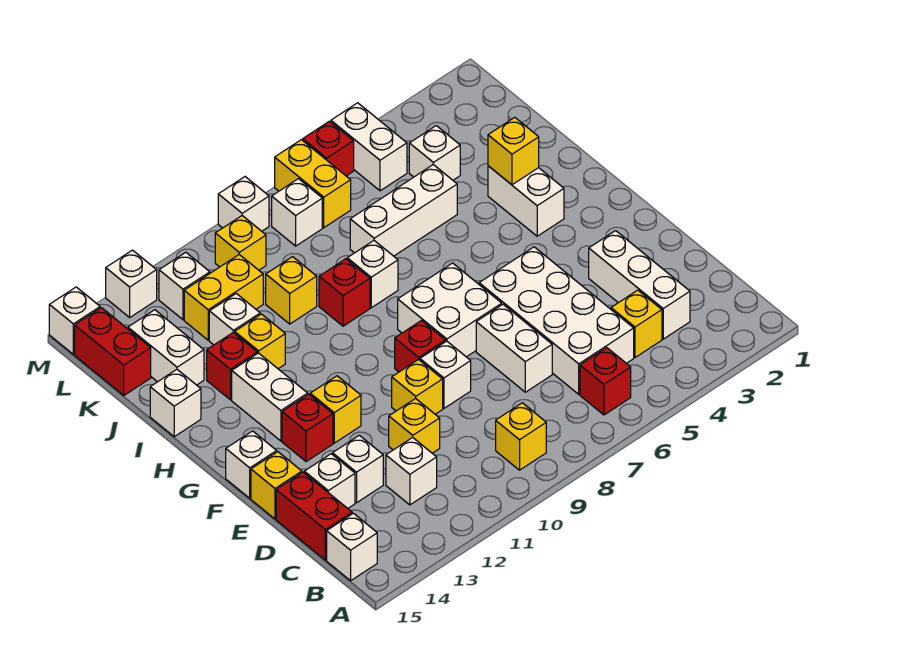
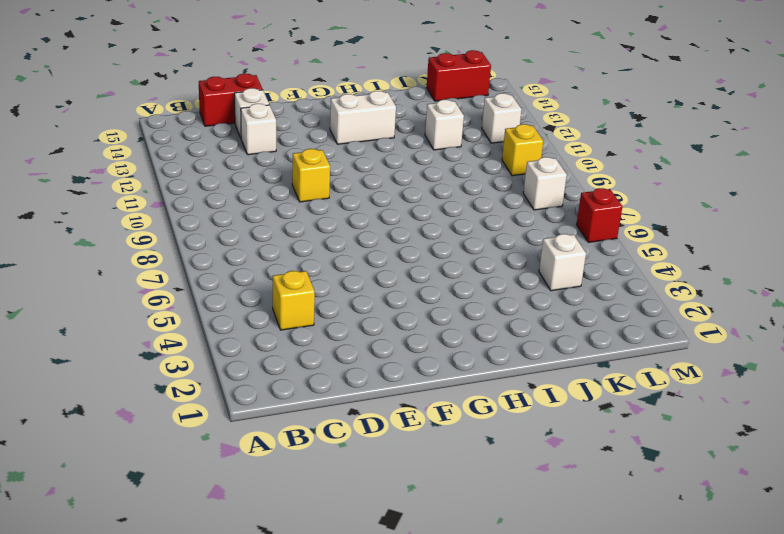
none -> red 1x1 brick [580,348,631,415]
none -> yellow 1x1 brick [496,403,546,470]
none -> white 1x1 brick [327,513,377,581]
none -> white 1x3 brick [589,231,690,339]

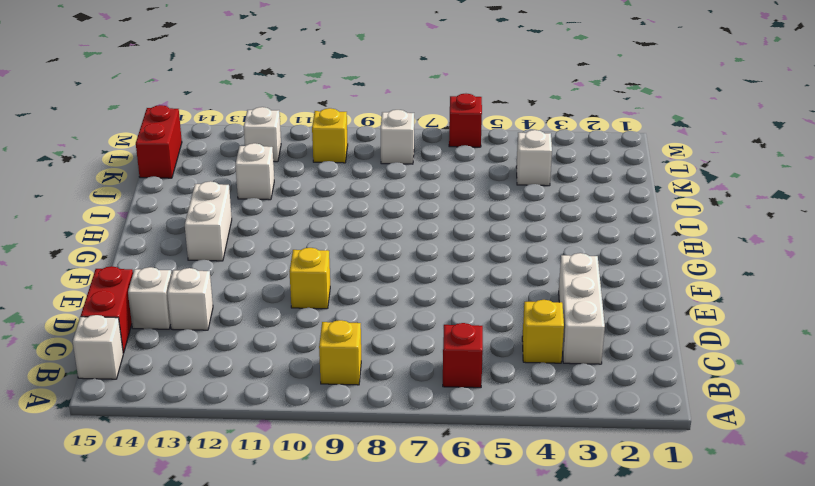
none -> white 2x4 brick [479,247,634,394]
none -> white 1x1 brick [386,437,437,505]
none -> white 1x2 brick [476,304,552,392]
none -> yellow 1x1 brick [389,398,440,453]

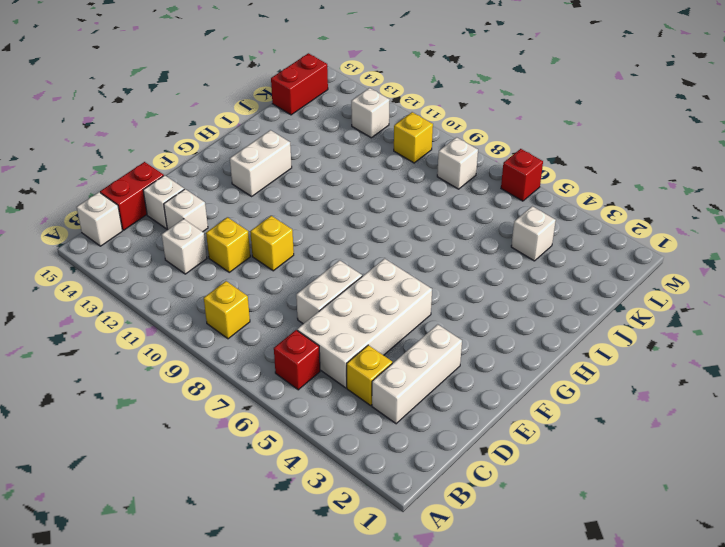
none -> white 1x1 brick [420,341,471,408]
none -> yellow 1x1 brick [251,452,302,519]
none -> white 2x2 brick [398,263,502,357]
none -> red 1x1 brick [395,321,446,372]

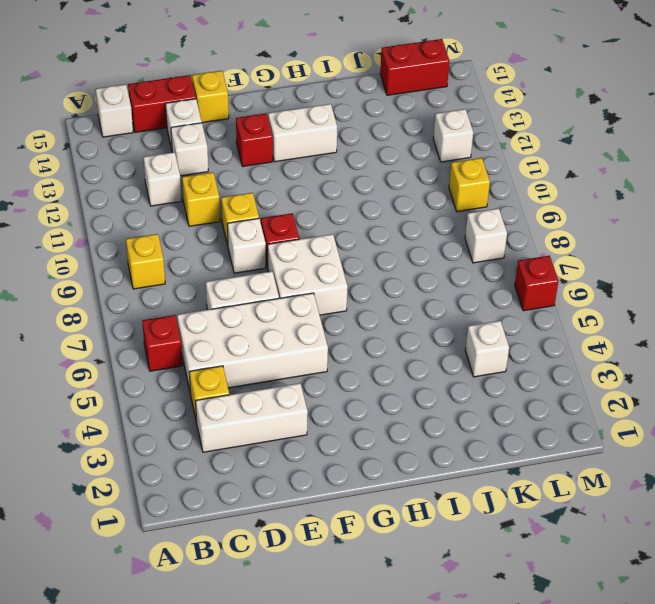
none -> yellow 1x1 brick [310,376,361,443]
none -> white 1x1 brick [226,431,277,498]
none -> white 1x2 brick [488,166,564,236]
none -> white 1x1 brick [347,241,398,308]

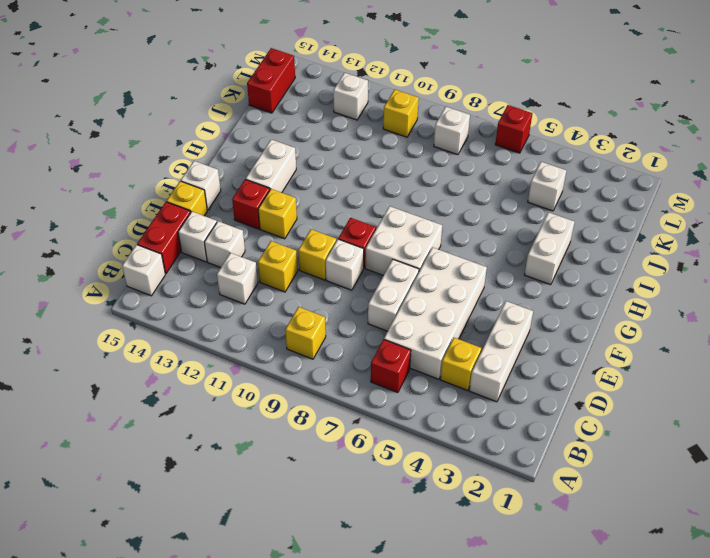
none -> white 1x1 brick [347,241,398,308]
none -> red 1x1 brick [319,259,370,326]
none -> yellow 1x1 brick [235,314,285,369]
none -> red 1x1 brick [207,332,257,400]

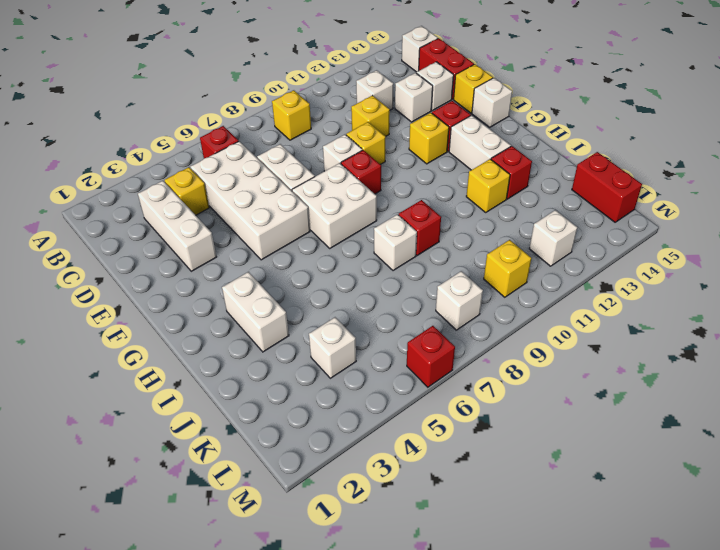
none -> white 1x1 brick [150,370,201,437]
none -> white 1x3 brick [350,165,457,256]
none -> yellow 1x1 brick [266,257,317,324]
none -> white 1x1 brick [209,294,260,345]

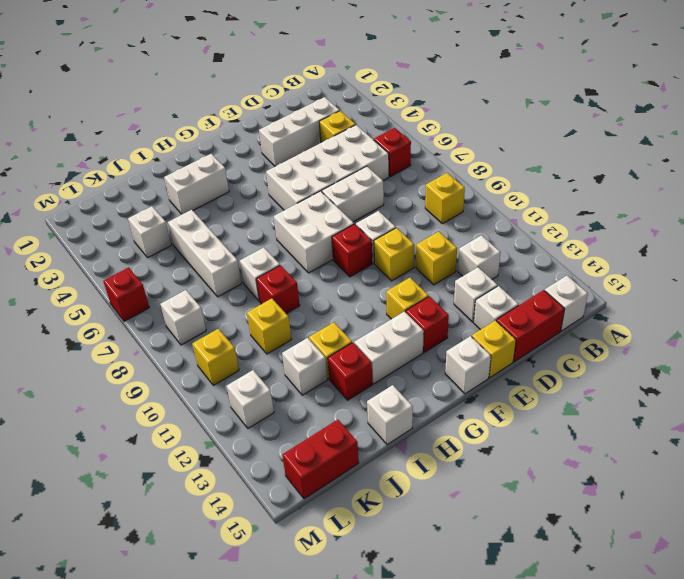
none -> white 1x2 brick [128,310,204,385]
none -> yellow 1x2 brick [184,255,263,340]
none -> white 1x2 brick [331,103,407,191]
none -> yellow 1x2 brick [275,140,351,228]

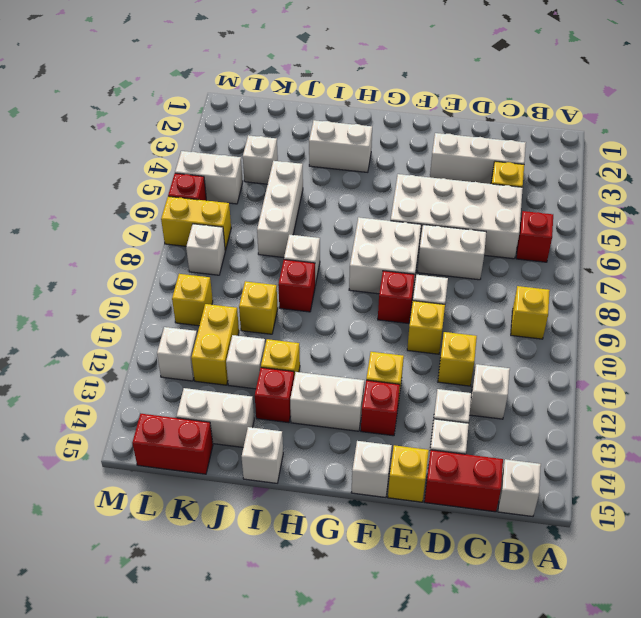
none -> white 1x1 brick [218,177,269,231]
none -> white 1x1 brick [106,250,157,317]
none -> white 1x1 brick [49,287,100,354]
none -> yellow 1x1 brick [488,117,539,185]

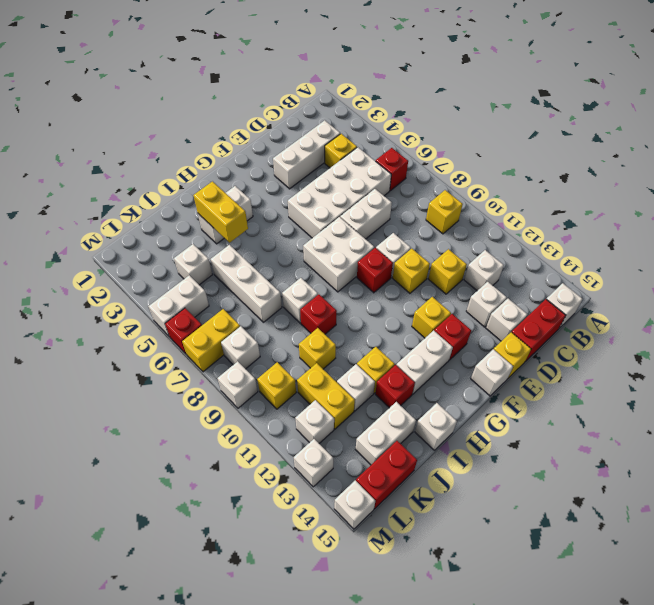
yellow 1x2 brick [194,182,248,243] -> yellow 1x1 brick [488,117,539,185]

